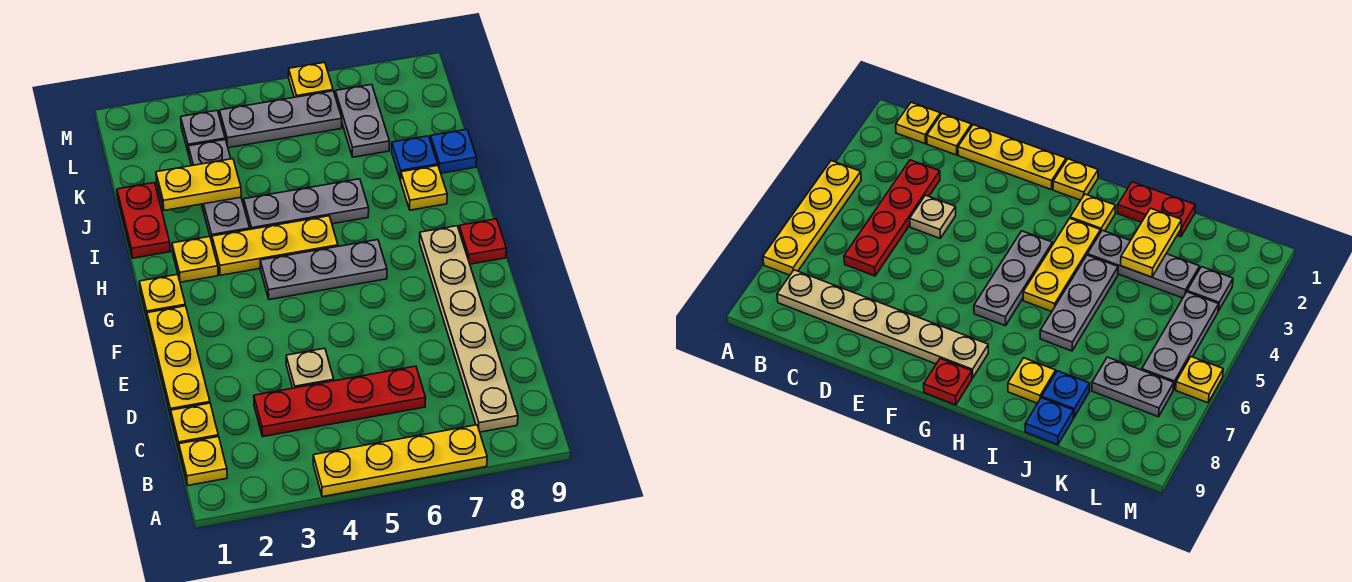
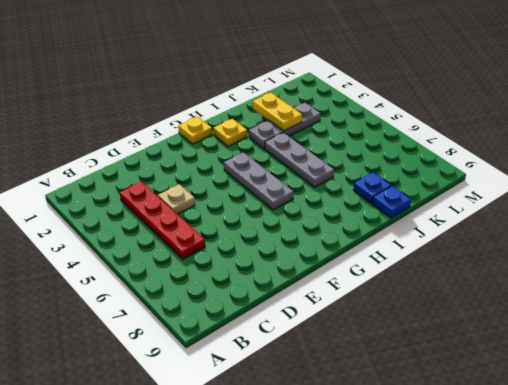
none -> yellow 1x4 plate [313,425,487,497]
none -> yellow 1x1 plate [179,437,227,485]
none -> tan 1x6 plate [419,226,518,432]

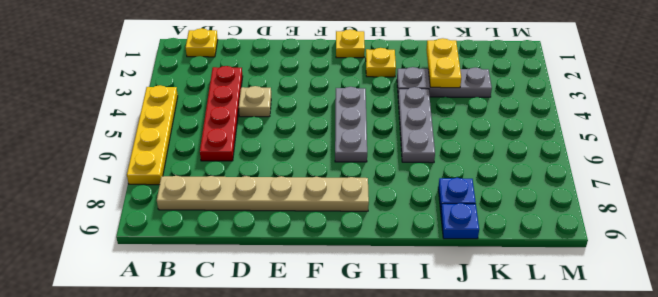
none -> yellow 1x1 plate [171,403,218,449]
none -> yellow 1x3 plate [147,306,210,416]
none -> red 1x1 plate [459,219,506,264]

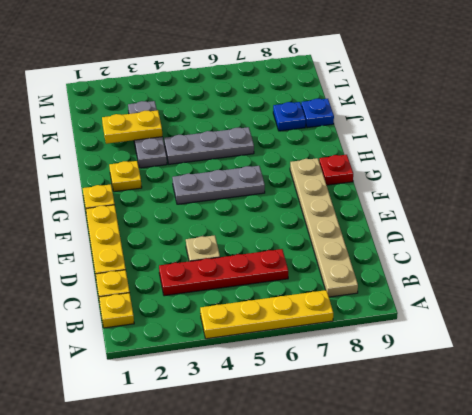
none -> yellow 1x3 plate [212,216,338,275]
none -> red 1x2 plate [117,183,170,258]
none -> yellow 1x1 plate [401,165,447,210]

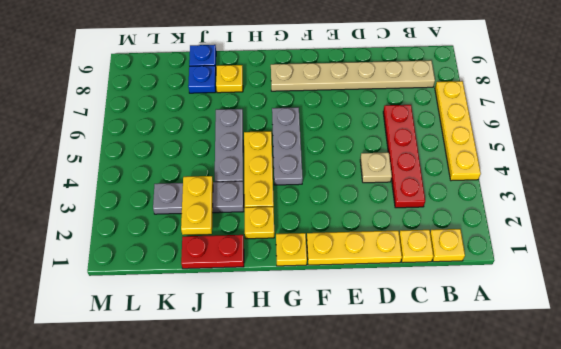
none -> red 1x1 plate [459,219,506,264]
none -> grey 1x2 plate [335,84,389,157]
none -> grey 1x1 plate [181,111,225,154]

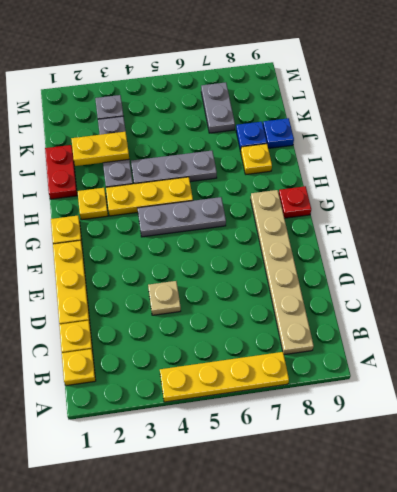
none -> red 1x4 plate [254,366,426,436]
none -> grey 1x3 plate [220,91,342,148]
none -> yellow 1x1 plate [289,62,333,97]

